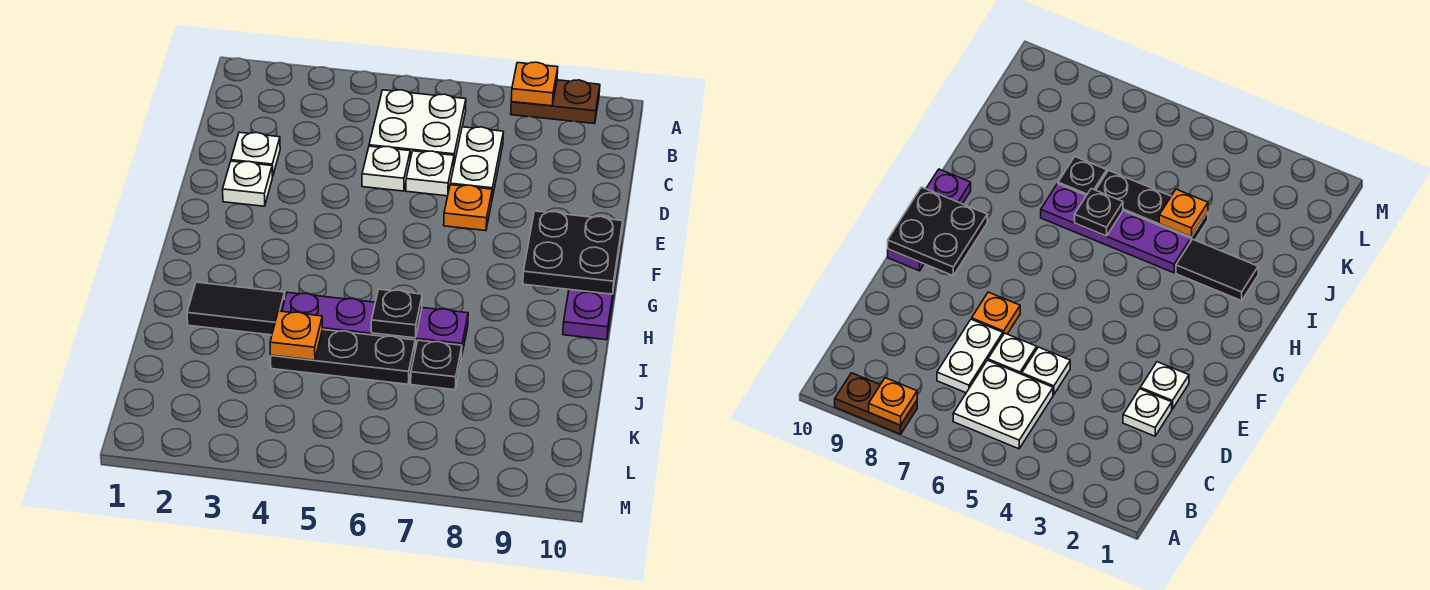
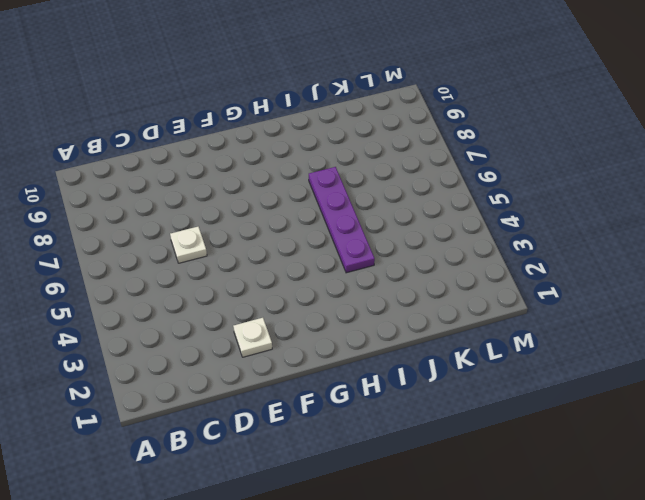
none -> brown 1x2 plate [511,80,600,124]
none -> white 2x2 plate [369,90,466,164]
none -> white 1x2 plate [450,127,503,198]

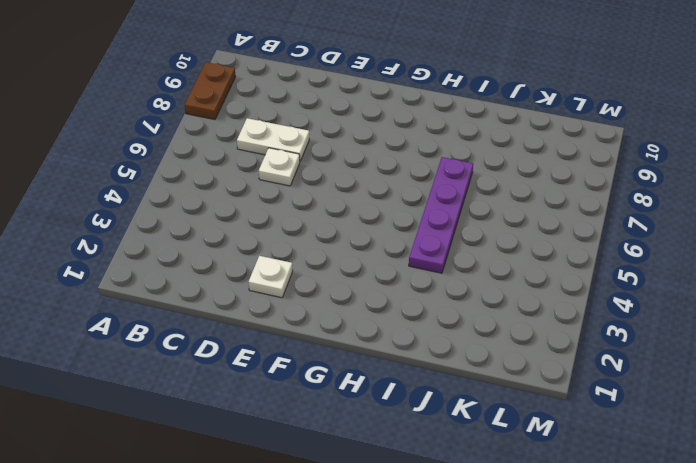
none -> white 2x2 plate [369,90,466,164]
none -> white 1x1 plate [231,132,280,177]
none -> white 1x1 plate [362,146,410,191]

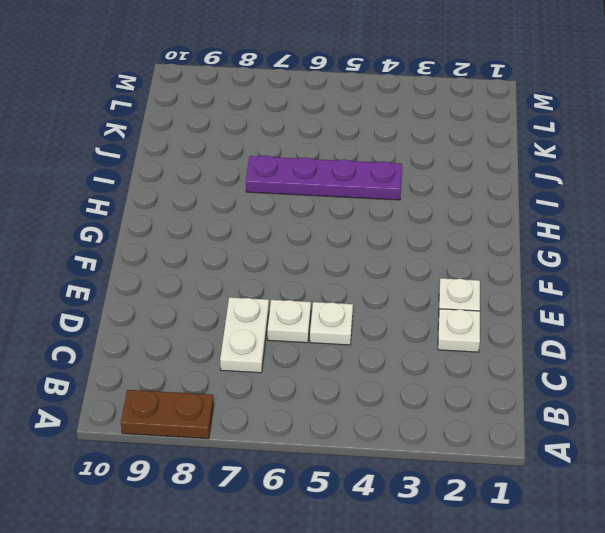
none -> white 2x2 plate [369,90,466,164]
none -> orange 1x1 plate [444,185,492,231]
none -> purple 1x3 plate [563,235,622,340]

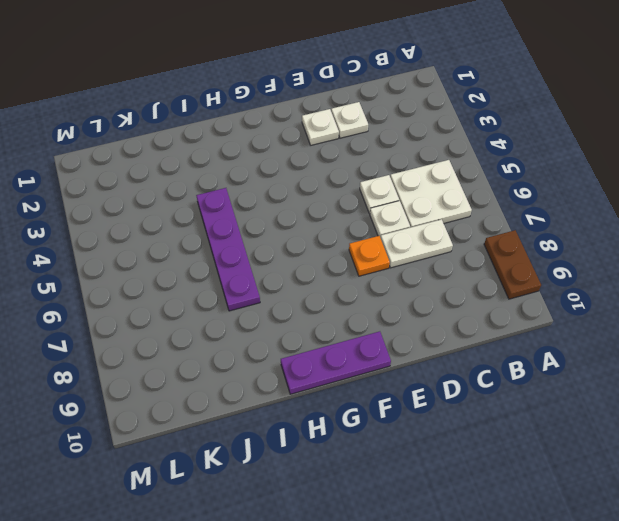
none -> black 1x2 tile [187,282,285,335]
none -> black 1x3 plate [271,329,415,384]
none -> black 1x1 plate [411,340,462,390]

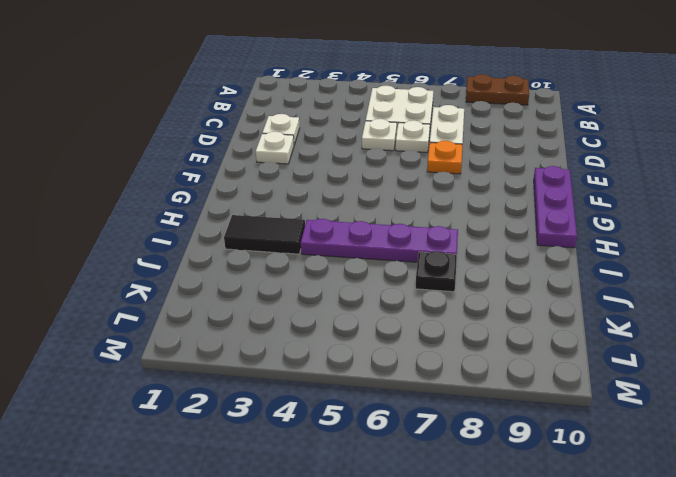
none -> black 1x3 plate [271,329,415,384]
none -> orange 1x1 plate [511,62,558,106]
none -> black 2x2 plate [523,211,623,294]

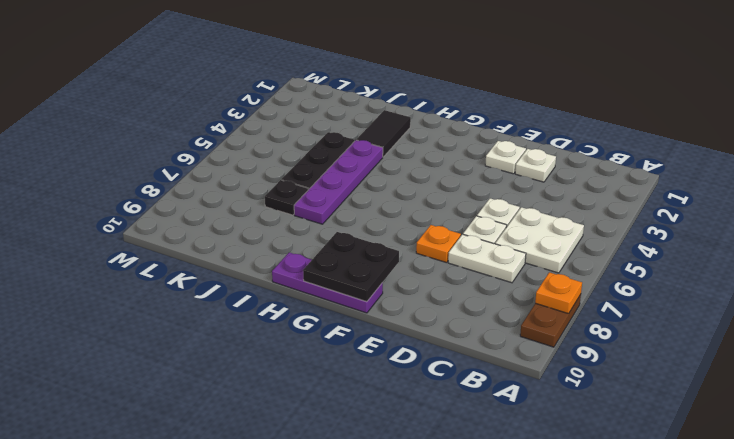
none -> black 1x1 plate [371,289,422,338]
none -> orange 1x1 plate [270,311,322,360]

